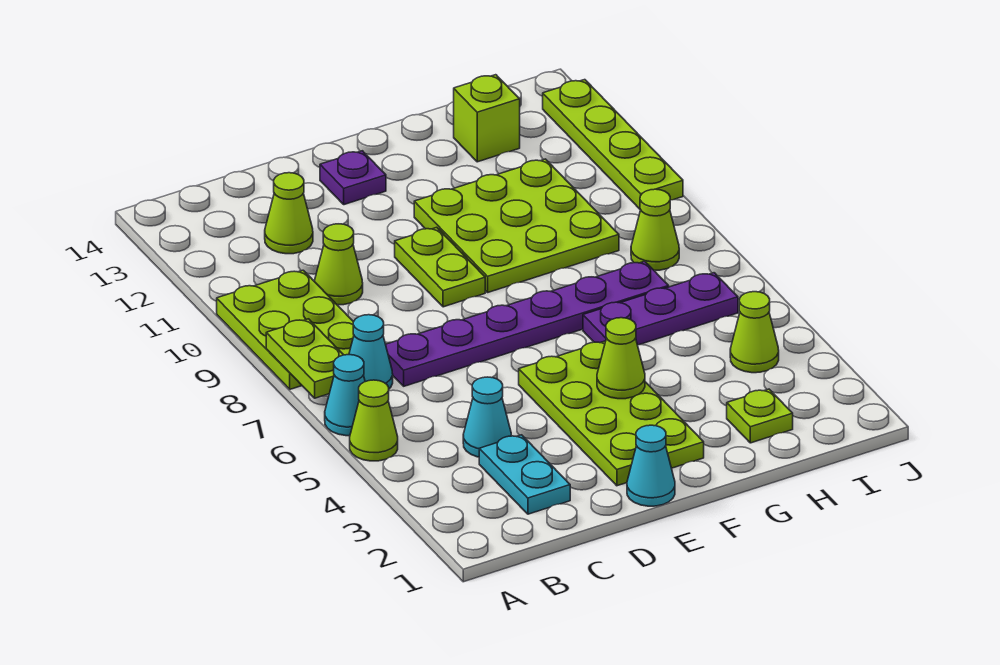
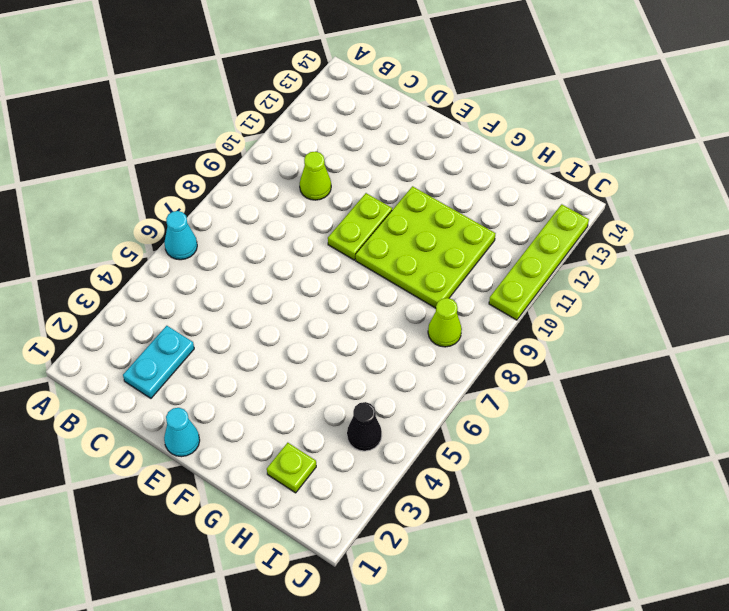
black 1x1 cone [347,402,382,451] -> lime 1x1 cone [730,292,779,373]
none -> lime 1x1 cone [350,380,398,461]
none -> lime 2x3 plate [217,270,354,389]
none -> cyan 1x1 cone [349,315,393,389]

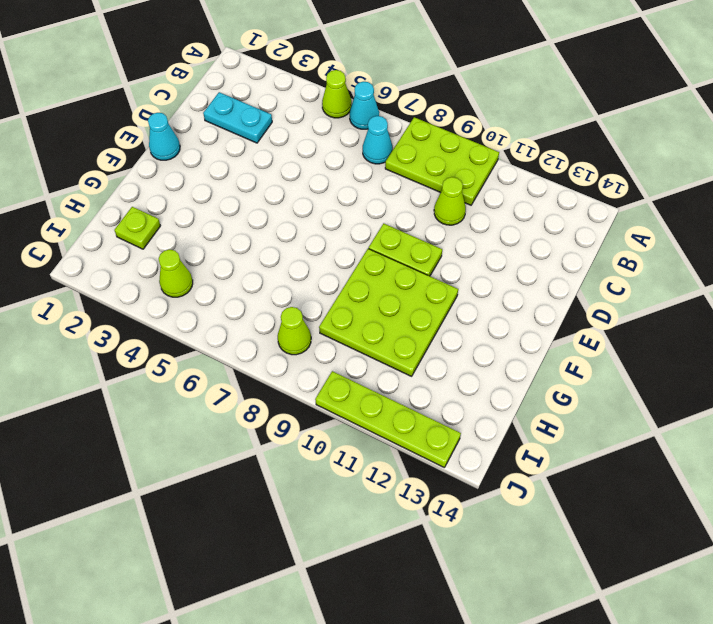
none -> cyan 1x1 cone [463,377,511,457]
none -> purple 1x6 plate [386,261,669,386]
none -> lime 1x1 cone [265,173,313,254]

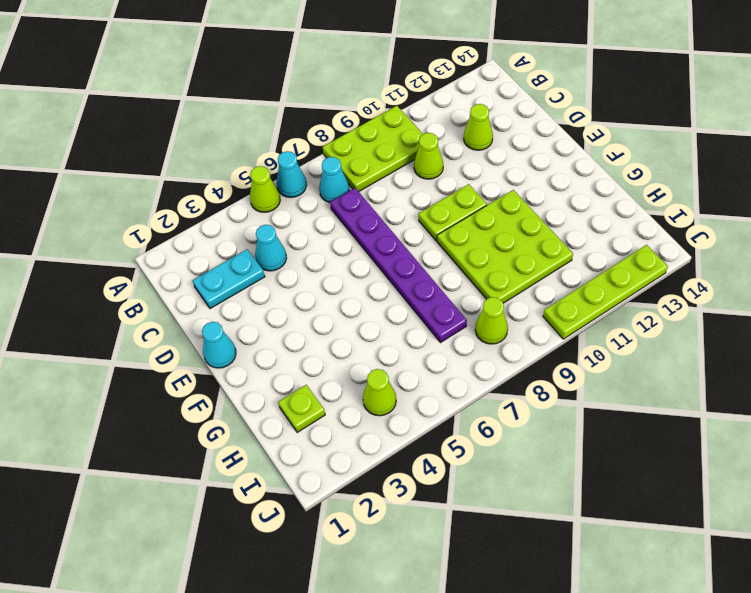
none -> lime 2x4 plate [519,341,704,486]
none -> purple 1x1 plate [320,151,386,205]
none -> purple 1x3 plate [583,273,738,345]

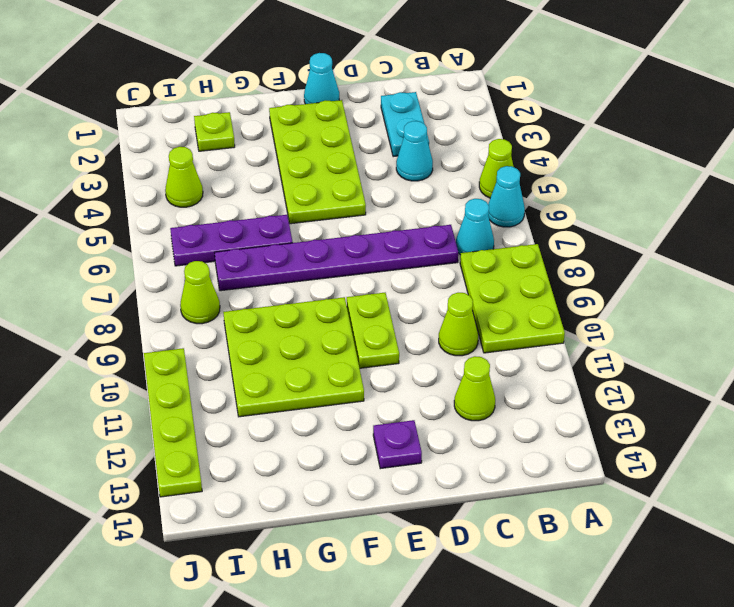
none -> lime 1x1 brick [454,75,520,162]
none -> lime 1x2 plate [266,319,343,398]
none -> lime 1x1 cone [597,318,645,399]

